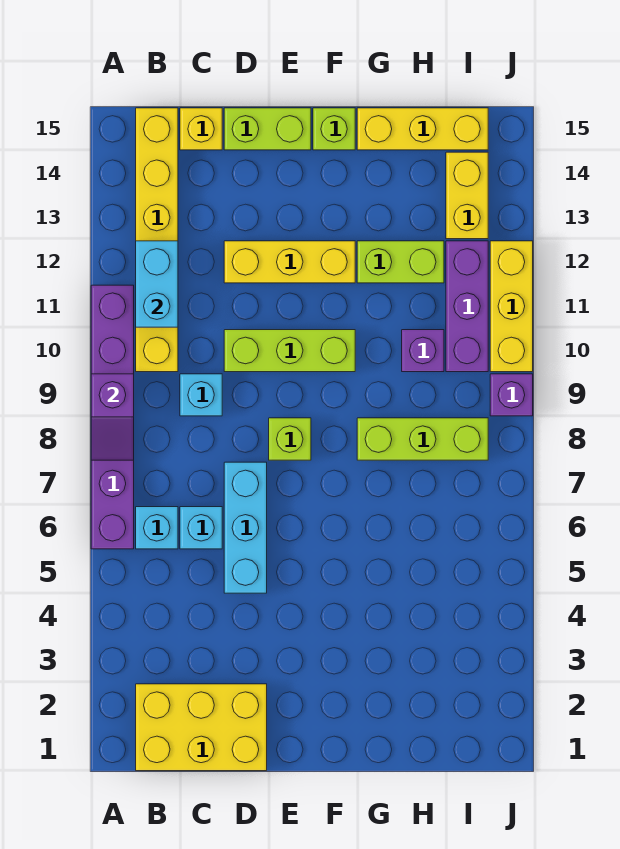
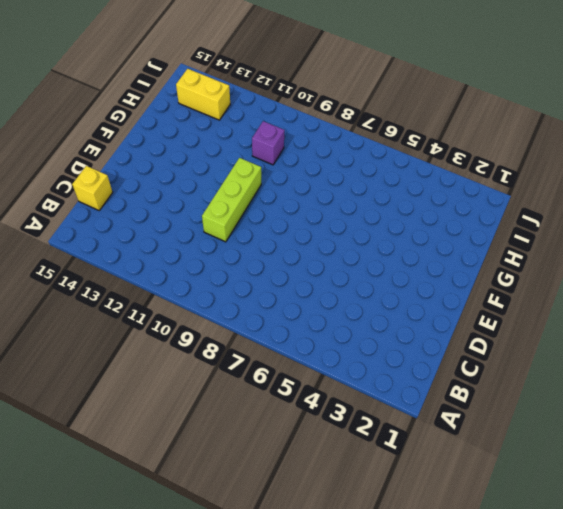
none -> purple 1x6 brick [91,285,134,549]
none -> yellow 2x3 brick [136,684,267,771]
none -> cyan 1x1 brick [136,507,178,549]

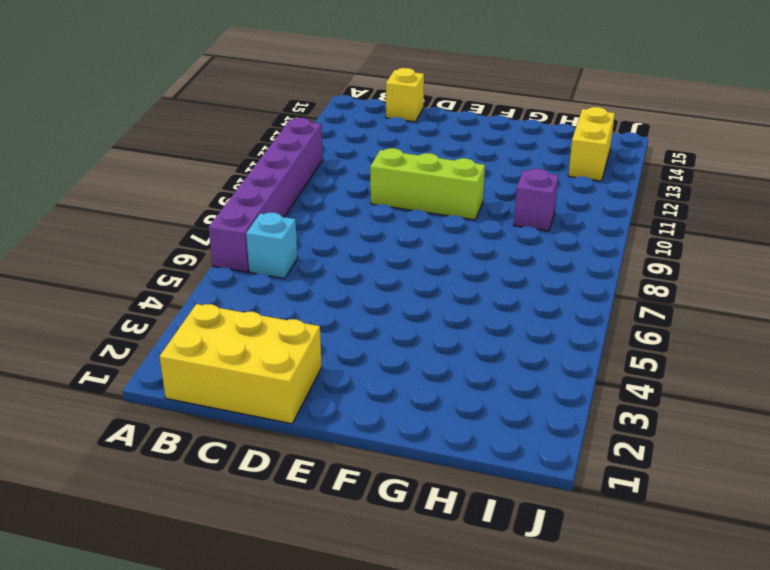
none -> yellow 1x6 brick [136,108,178,372]
none -> cyan 1x1 brick [180,507,222,549]
none -> cyan 1x1 brick [180,374,222,416]

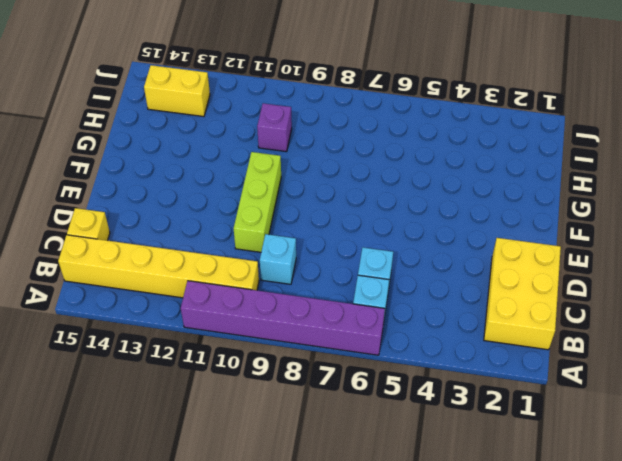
none -> cyan 1x3 brick [224,462,267,593]
none -> yellow 1x3 brick [224,241,355,283]
none -> lime 1x2 brick [224,108,311,150]

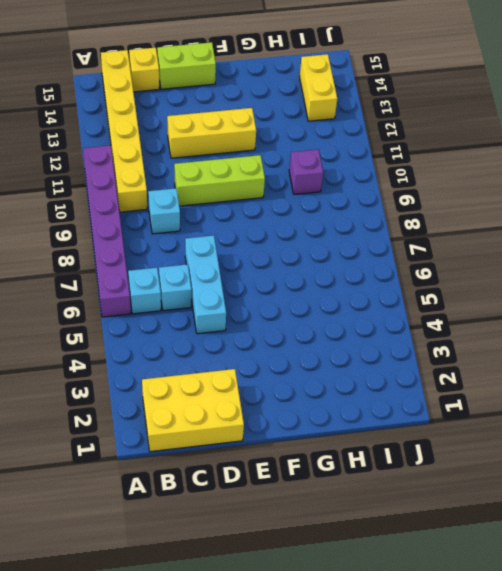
none -> lime 1x1 brick [269,418,311,460]
none -> lime 1x1 brick [313,108,355,150]
none -> lime 1x3 brick [357,418,488,460]

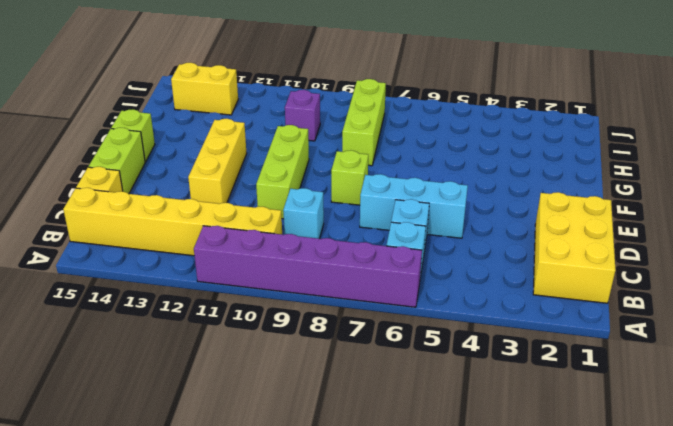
none -> lime 1x2 brick [357,241,444,283]
none -> yellow 1x3 brick [357,108,488,150]
none -> purple 1x3 brick [446,241,488,372]

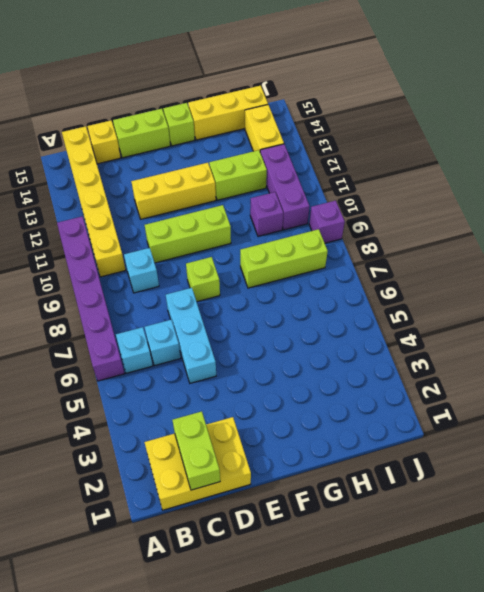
lime 1x2 brick [172,411,220,490] -> none
none -> yellow 1x3 brick [490,241,533,372]
none -> purple 1x2 slope [91,374,134,460]
none -> cyan 1x2 brick [136,241,178,327]

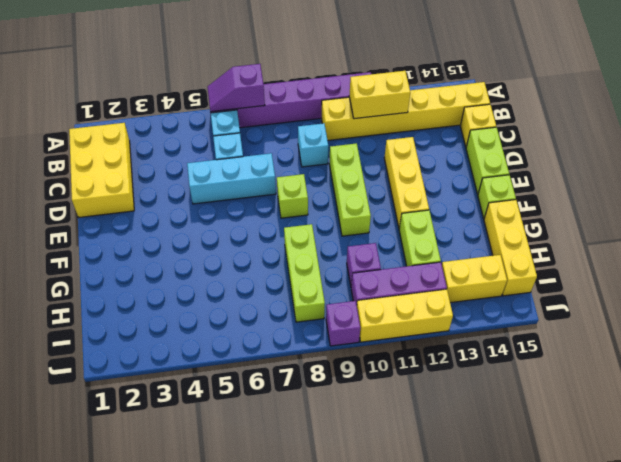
purple 1x2 slope [208,64,265,112] -> purple 1x2 slope moved to [91,374,134,460]
yellow 1x2 brick [349,71,410,119] -> cyan 1x2 brick [136,241,178,327]

